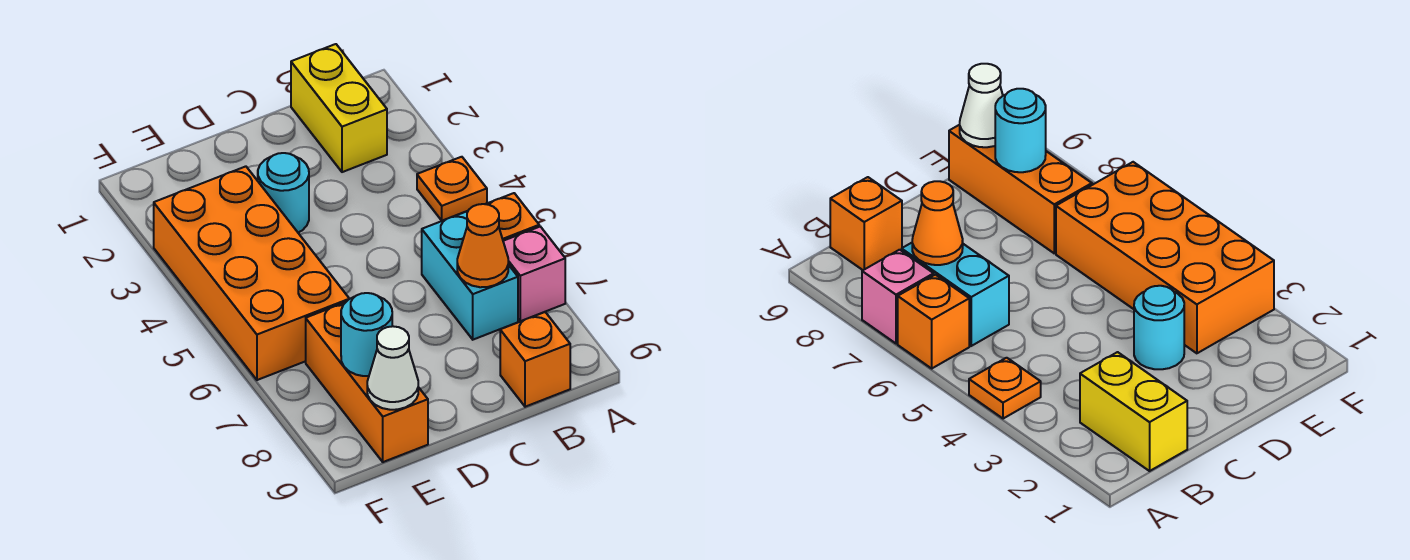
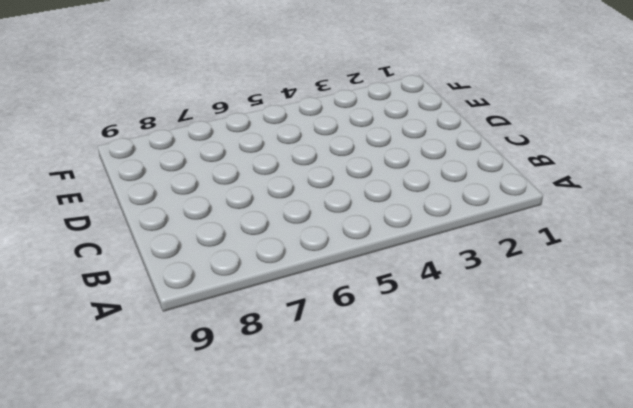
none -> orange 1x1 plate [417,157,487,221]
none -> orange 1x1 brick [487,193,539,241]
none -> pink 1x1 brick [503,227,565,321]

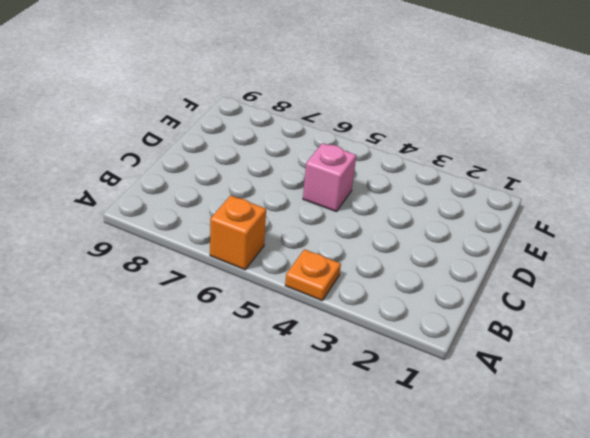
pink 1x1 brick [303,143,356,212] -> pink 1x1 brick moved to [503,227,565,321]
none -> yellow 1x2 brick [291,44,387,172]
none -> cyan 1x2 brick [422,211,518,340]
none -> orange 1x1 brick [500,312,570,407]

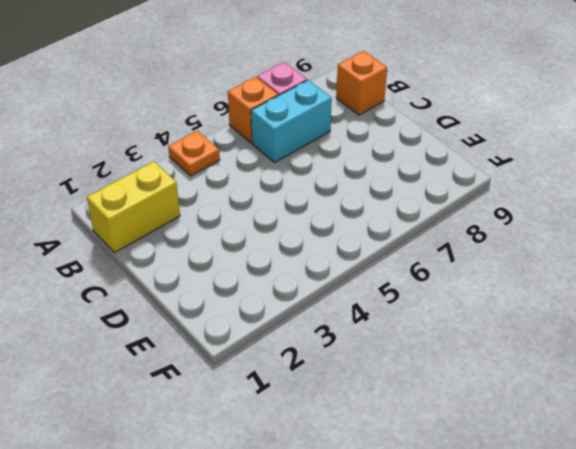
none -> cyan 1x1 round brick [258,153,309,233]
none -> orange 2x4 brick [154,166,349,380]
none -> orange 1x3 brick [306,302,428,462]

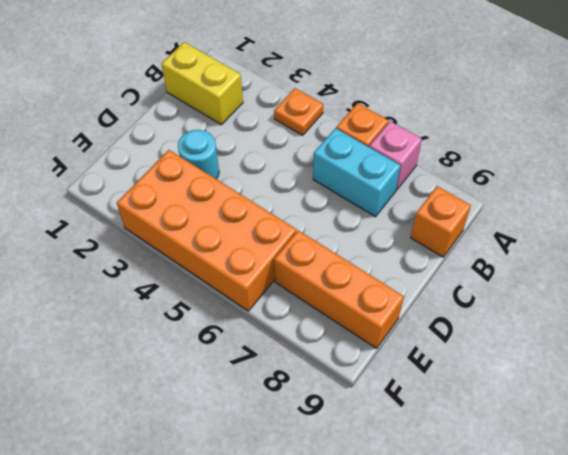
none -> orange 1x1 cone [457,204,508,287]
none -> cyan 1x1 round brick [341,293,392,376]
none -> white 1x1 cone [367,326,418,410]

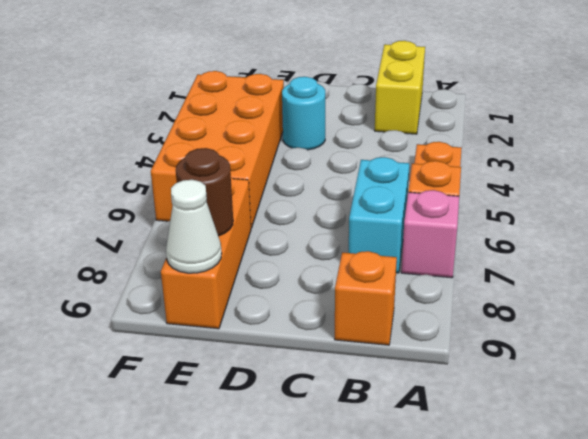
brown 1x1 round brick [176,148,233,236] -> cyan 1x1 round brick [341,293,392,376]
none -> orange 1x1 cone [457,204,508,287]

